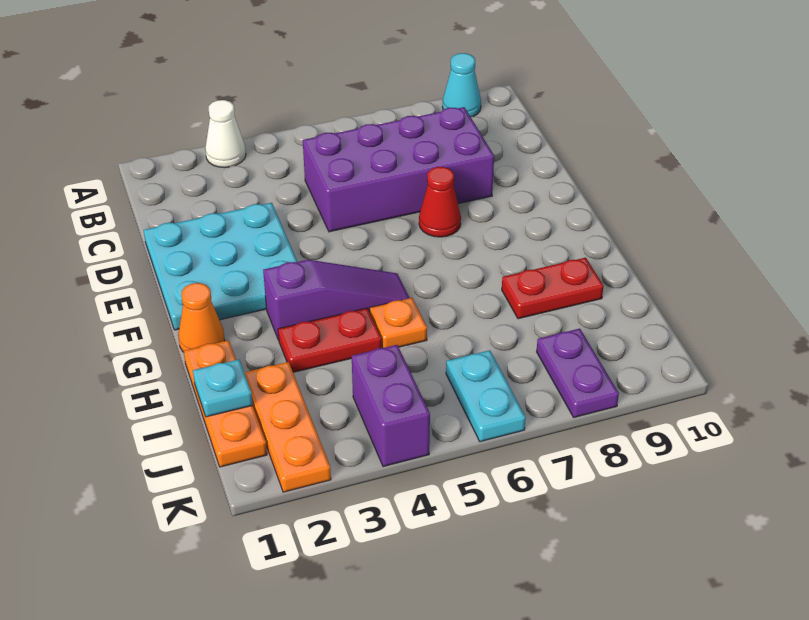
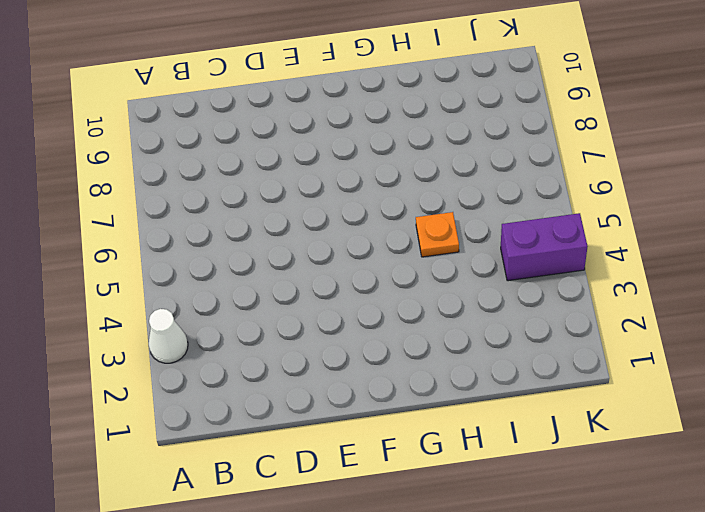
none -> cyan 1x1 cone [443,53,481,117]
none -> purple 2x4 brick [303,107,494,232]
none -> cyan 3x3 plate [144,203,297,330]

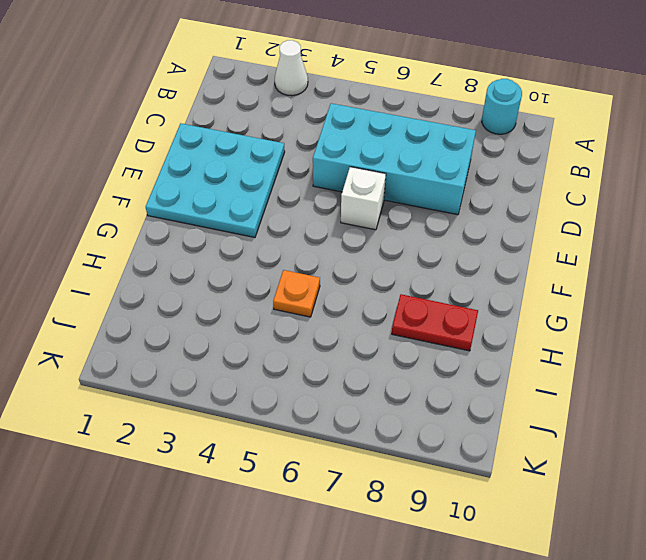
cyan 1x1 round brick [482,79,522,134] -> cyan 1x1 cone [443,53,481,117]
cyan 2x4 brick [313,103,476,215] -> purple 2x4 brick [303,107,494,232]
white 1x1 brick [341,167,386,230] -> none
none -> red 1x1 cone [419,167,461,237]
none -> orange 1x1 cone [178,283,225,352]
none -> purple 1x3 slope [263,260,409,340]

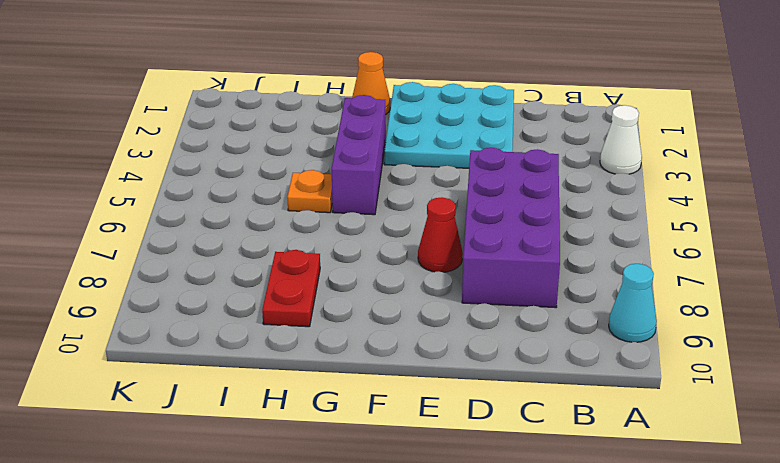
purple 1x3 brick [332,95,386,215] -> purple 1x3 slope [263,260,409,340]
none -> orange 1x3 plate [184,340,267,467]
none -> red 1x2 plate [278,308,382,372]
none -> orange 1x3 plate [244,362,331,492]

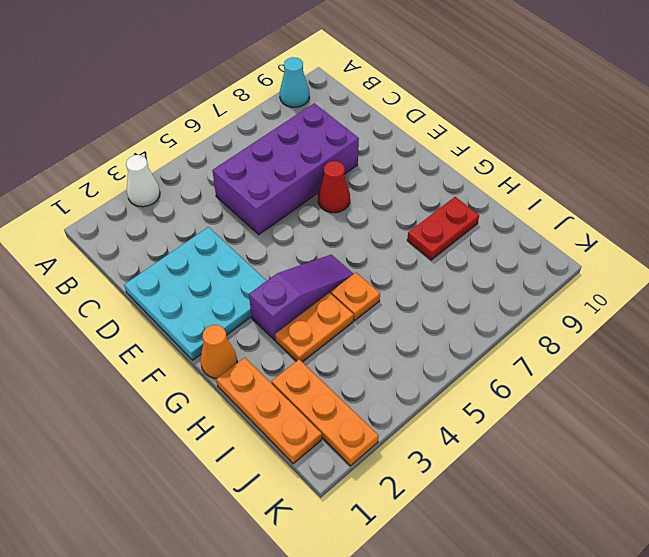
orange 1x2 plate [275,293,354,362] -> red 1x2 plate [278,308,382,372]
none -> purple 1x2 brick [352,345,430,467]
none -> cyan 1x2 plate [446,350,526,442]
none -> purple 1x2 plate [537,329,619,417]

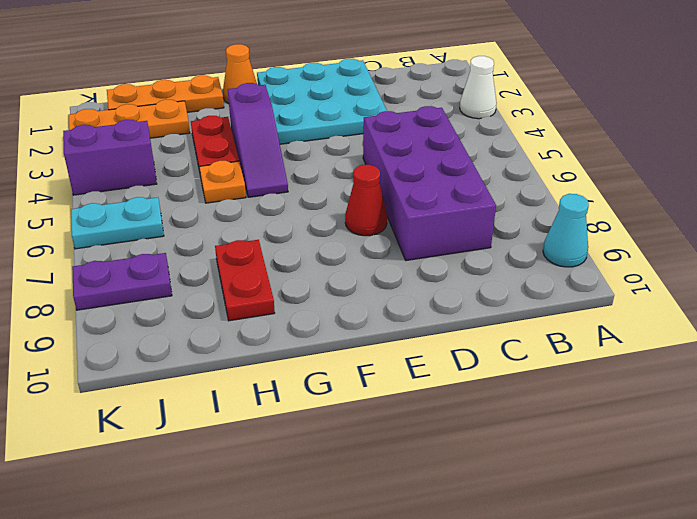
none -> cyan 1x1 plate [193,359,253,417]

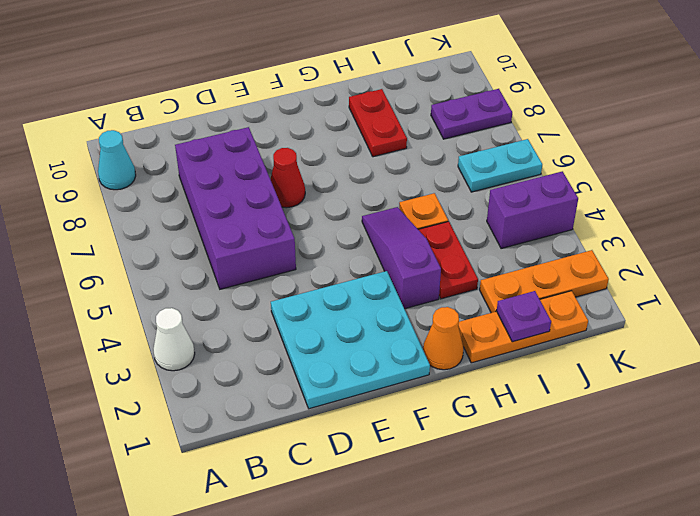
purple 1x1 plate [497,291,551,342] -> cyan 1x1 plate [193,359,253,417]

